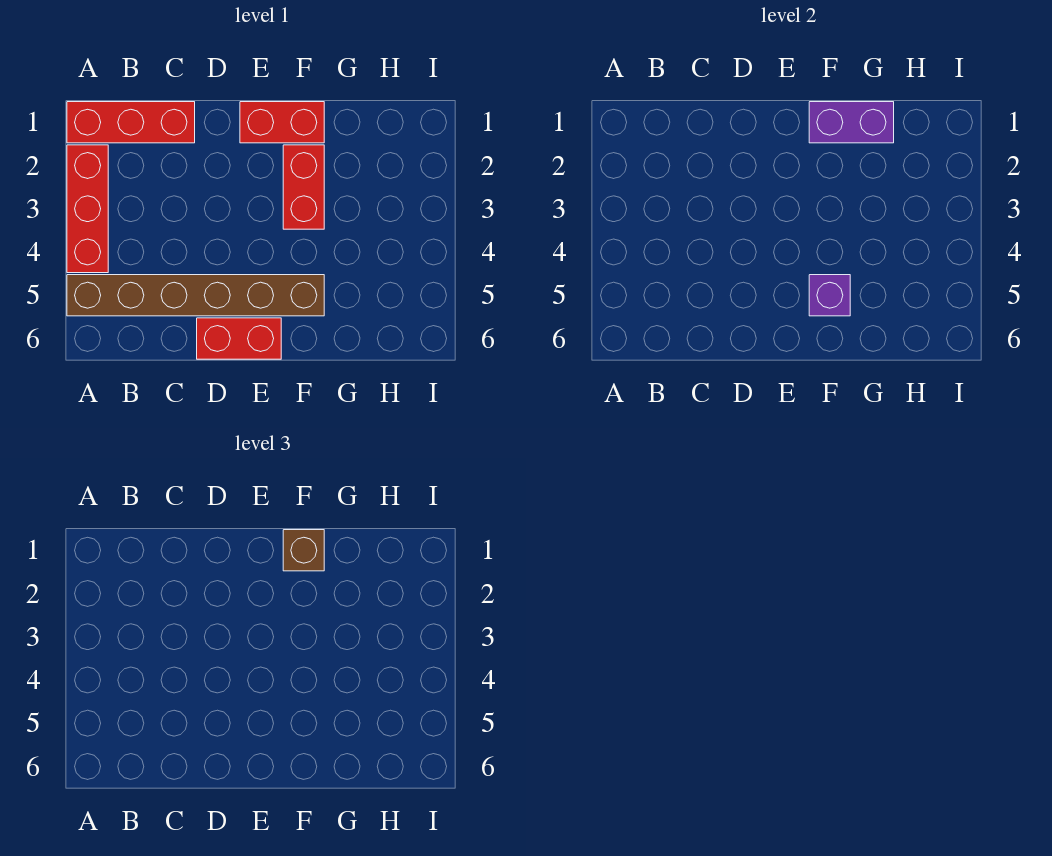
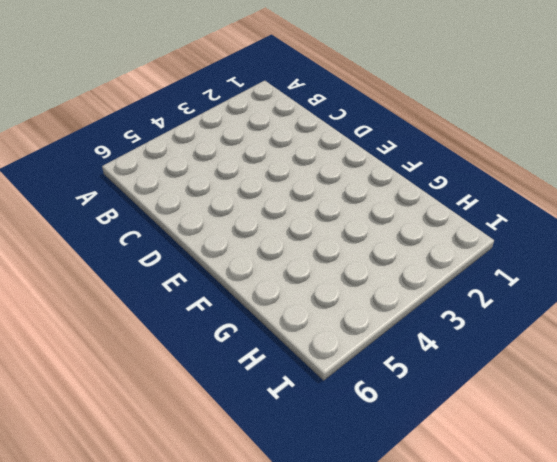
none -> red 1x3 brick [67,102,195,143]
none -> red 1x3 brick [67,145,108,273]

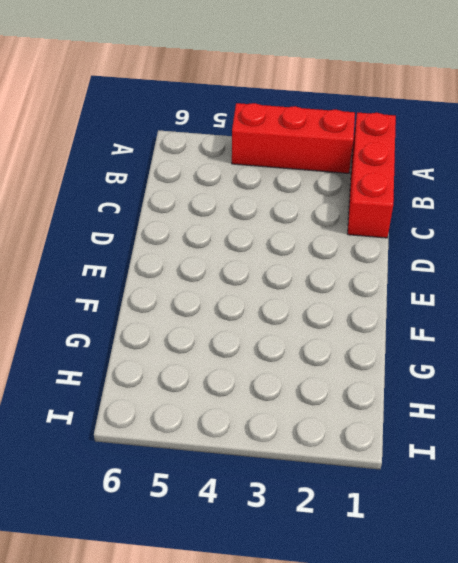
none -> brown 1x6 brick [67,275,324,316]
none -> red 1x2 brick [197,318,281,359]

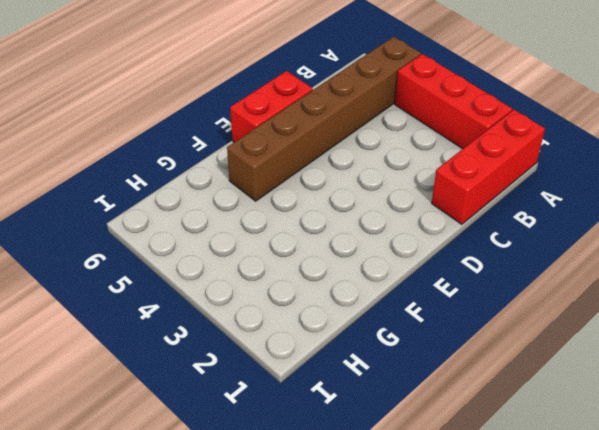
none -> red 1x2 brick [240,102,324,143]
none -> red 1x2 brick [283,145,324,229]

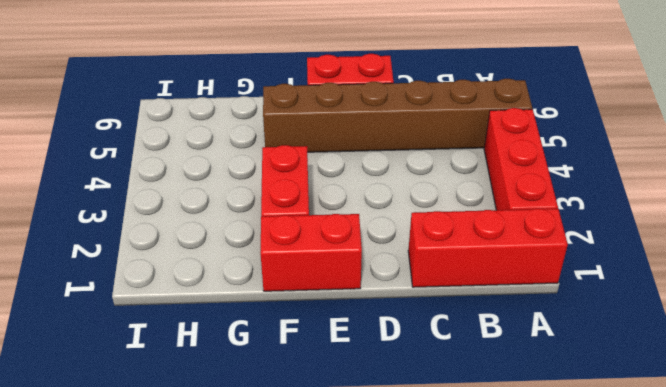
none -> purple 1x2 brick [809,102,894,143]
none -> purple 1x1 brick [809,275,850,316]

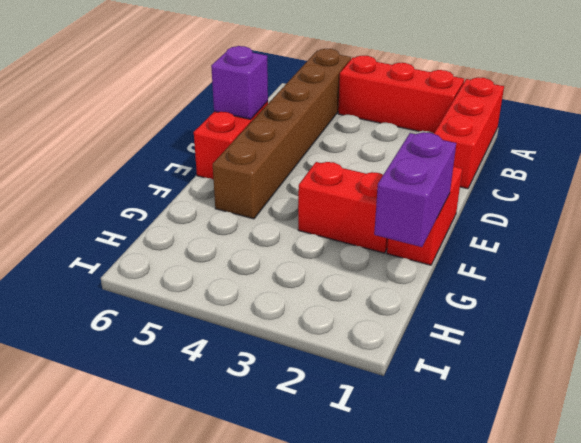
purple 1x1 brick [211,46,268,119] -> purple 1x1 brick moved to [809,275,850,316]
none -> brown 1x1 brick [283,530,324,571]

